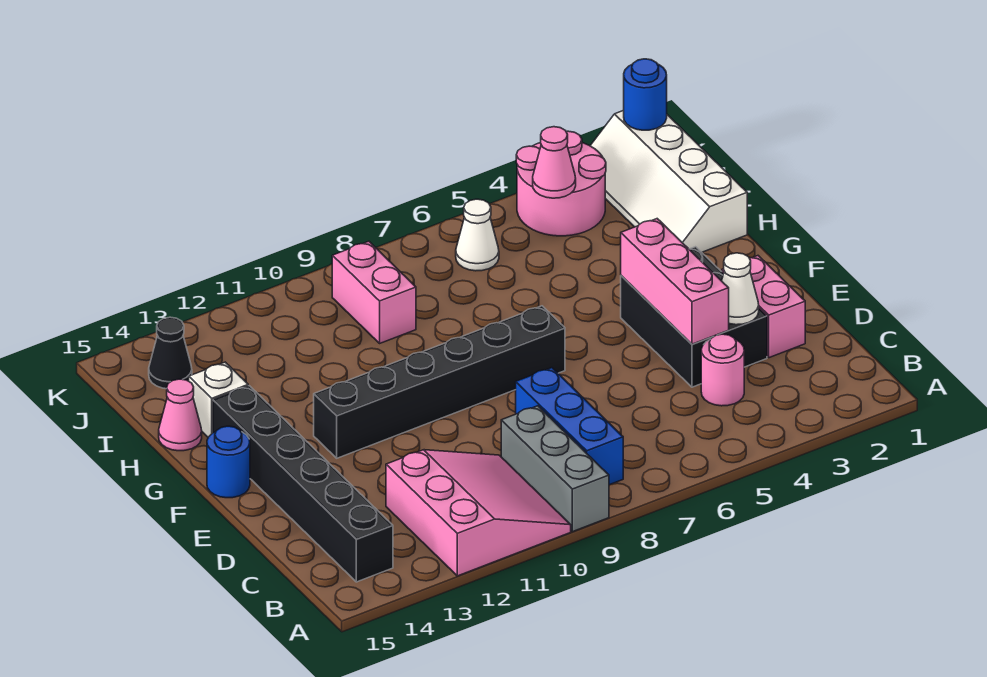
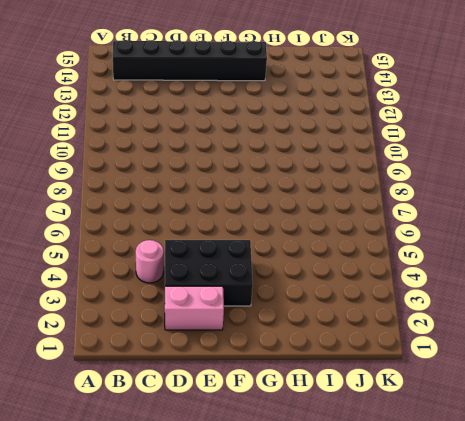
none -> grey 1x3 brick [501,406,609,532]
none -> pink 3x3 slope [386,450,571,576]
none -> blue 1x3 brick [516,368,623,485]

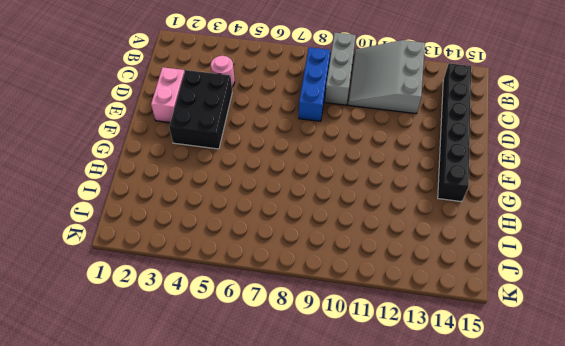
grey 3x3 slope [348,40,425,114] -> pink 3x3 slope [386,450,571,576]
none -> black 1x6 brick [314,306,565,458]
none -> blue 1x1 round brick [207,426,250,498]
none -> white 2x4 slope [590,110,747,252]

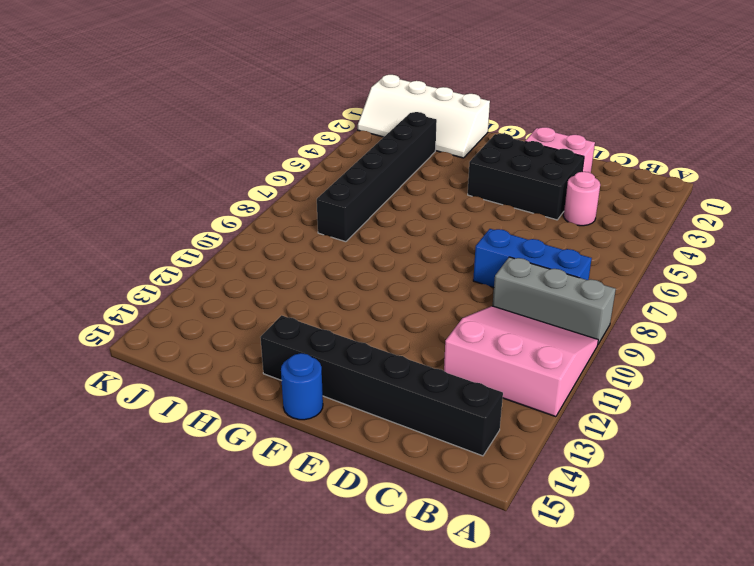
black 1x6 brick [317,112,437,242] -> black 1x6 brick moved to [314,306,565,458]
none -> white 1x1 brick [189,362,248,437]
none -> pink 1x1 cone [159,379,202,451]
none -> pink 1x2 brick [332,241,416,343]

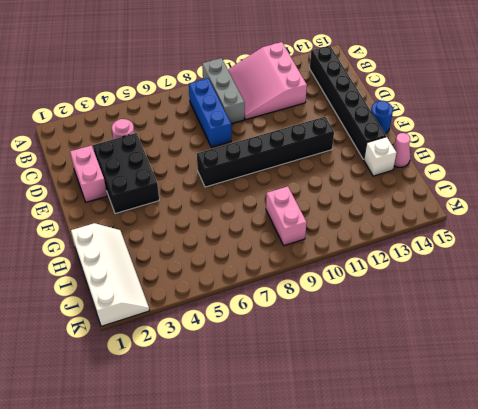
none -> pink 2x2 round brick [516,131,606,236]
none -> white 1x1 cone [456,199,499,271]
none -> black 1x1 cone [149,317,192,389]

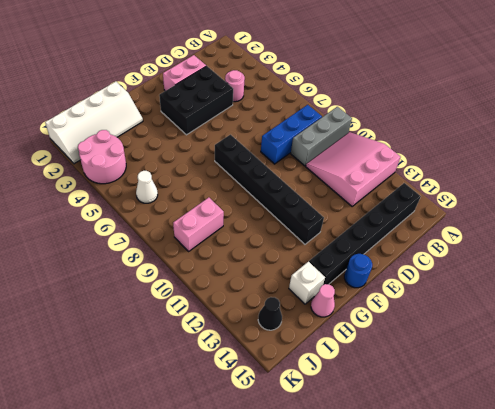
none -> white 1x1 cone [722,253,759,325]
none -> pink 1x3 brick [621,219,729,344]
none -> pink 1x1 cone [533,127,576,198]

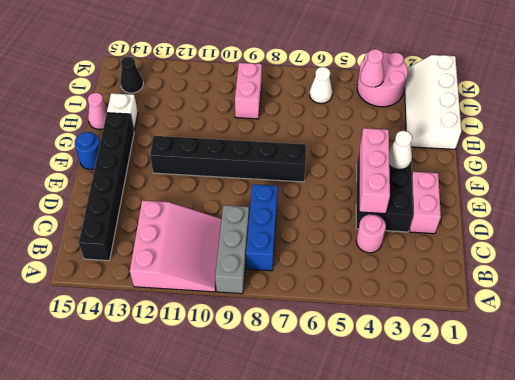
white 1x1 cone [389,131,412,170] -> white 1x1 cone moved to [722,253,759,325]
none -> blue 1x1 round brick [624,59,667,130]

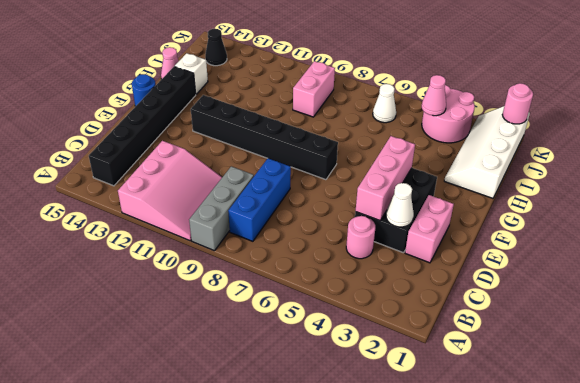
pink 1x1 round brick [502,83,533,124] -> blue 1x1 round brick [624,59,667,130]

